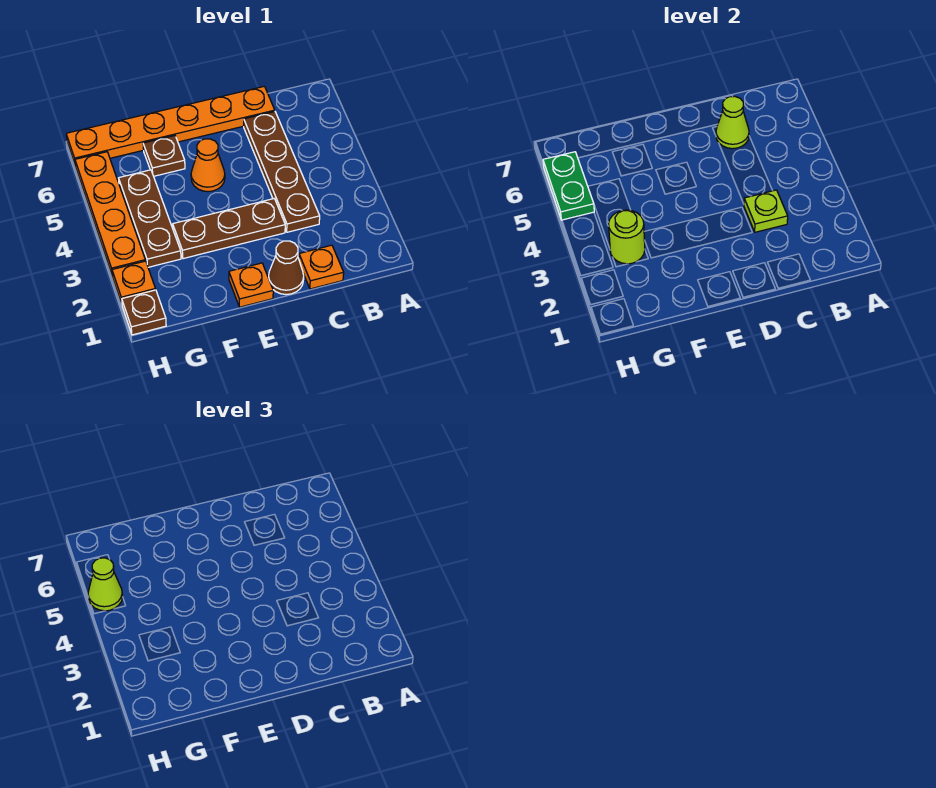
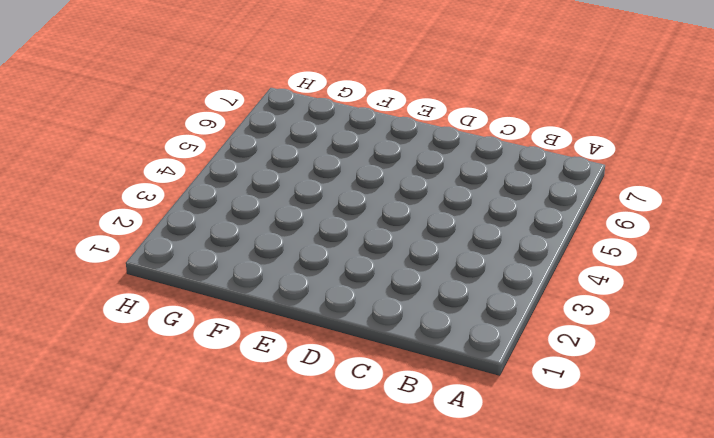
none -> orange 1x1 plate [299,245,344,289]
none -> brown 1x4 plate [244,112,320,232]
none -> orange 1x6 plate [66,86,275,166]

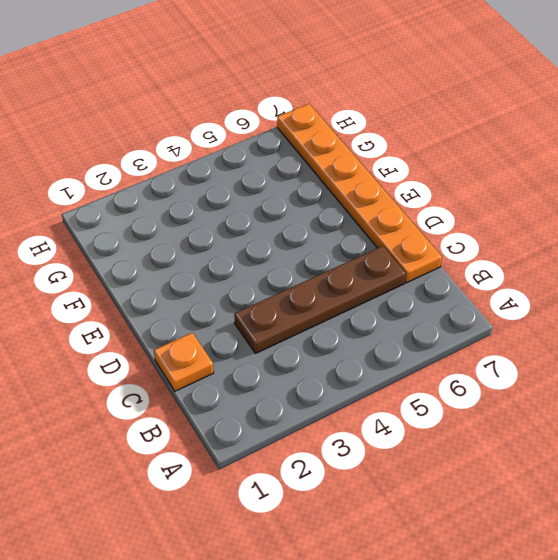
none -> brown 1x1 cone [269,241,304,294]
none -> brown 1x3 plate [173,199,285,259]
none -> orange 1x1 plate [229,263,273,307]

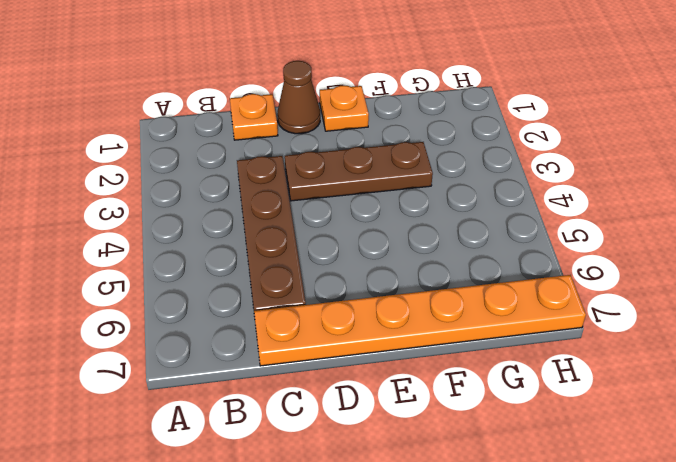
none -> orange 1x1 cone [191,139,225,192]
none -> brown 1x1 plate [143,136,185,176]
none -> brown 1x3 plate [119,170,181,267]

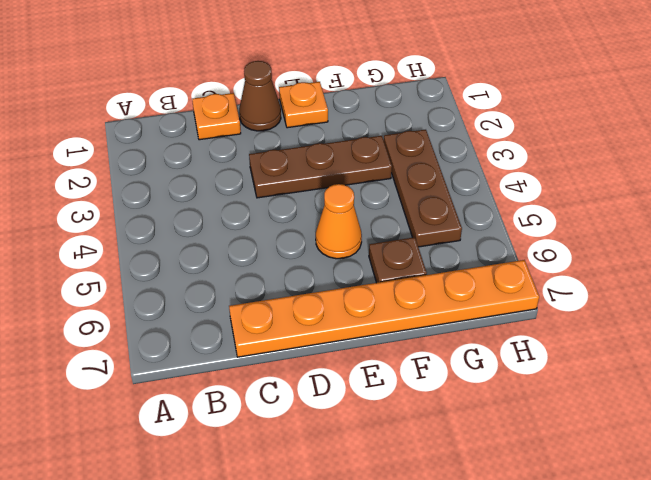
none -> brown 1x4 plate [244,112,320,232]
none -> brown 1x1 plate [122,290,166,335]
none -> orange 1x1 plate [112,261,156,304]

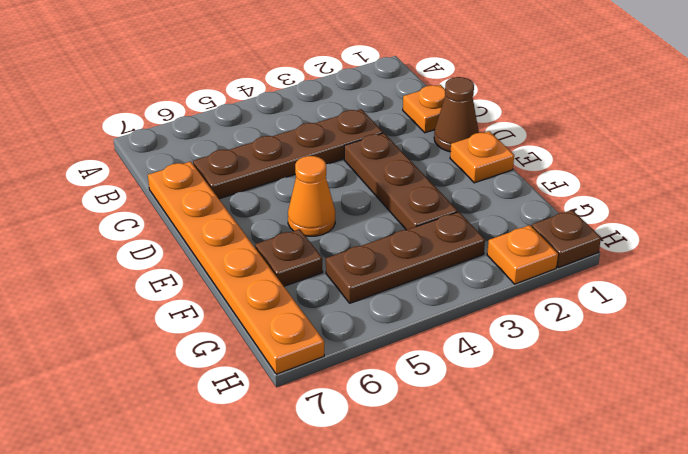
none -> orange 1x4 plate [75,152,145,274]
none -> lime 1x1 plate [744,190,788,232]
none -> lime 1x1 cone [716,97,749,149]

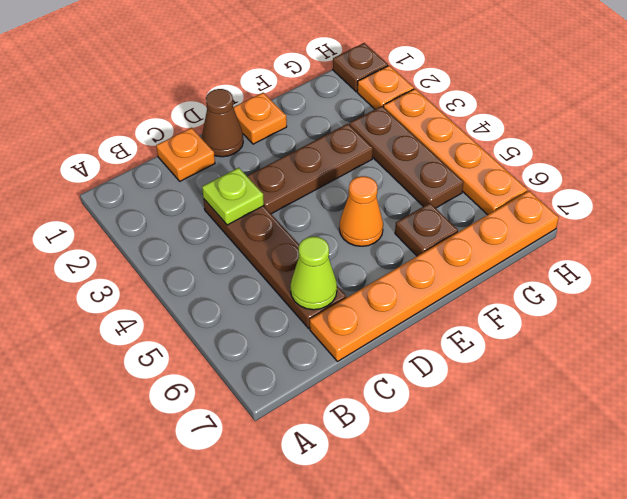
none -> lime 1x1 round brick [609,210,645,264]
none -> green 1x2 plate [543,152,594,220]
none -> lime 1x1 cone [88,558,122,611]

